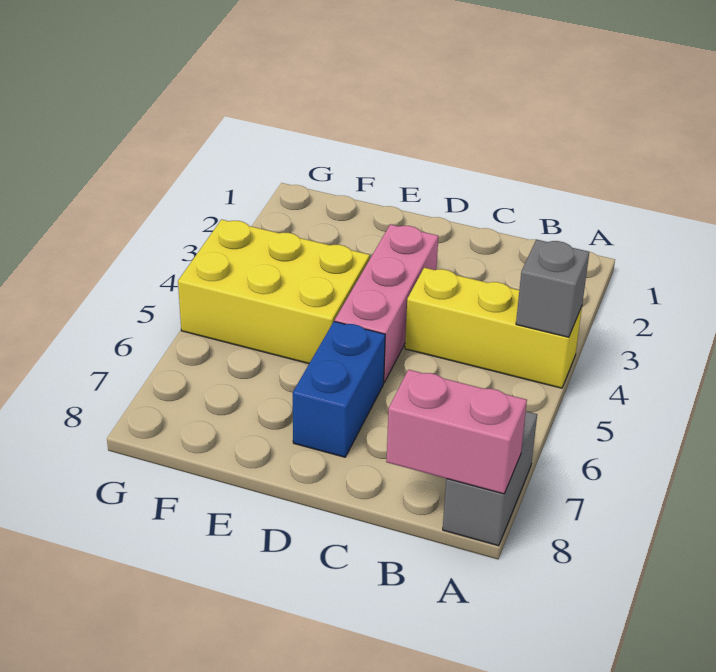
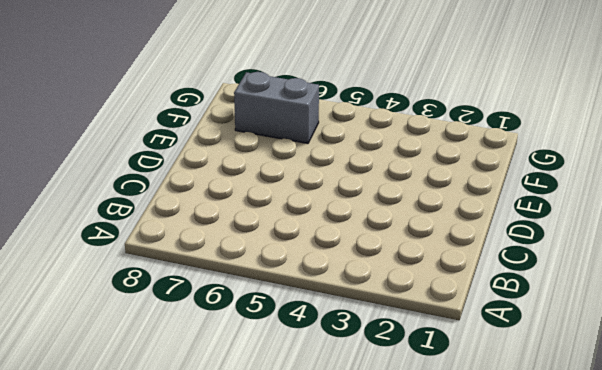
grey 1x2 brick [234,72,319,143] -> grey 1x2 brick moved to [443,411,537,546]
none -> yellow 1x3 brick [405,268,582,388]
none -> pink 1x3 brick [335,224,438,382]

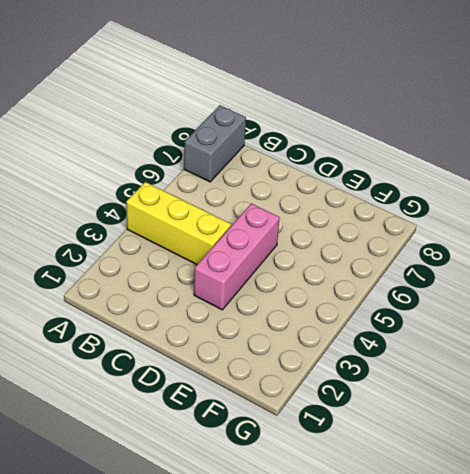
none -> blue 1x2 brick [293,321,385,457]
none -> yellow 2x3 brick [178,219,370,364]

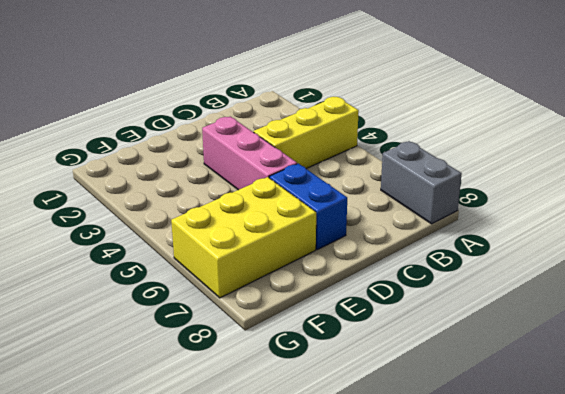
yellow 2x3 brick [171,177,316,298] -> yellow 2x3 brick moved to [178,219,370,364]
none -> grey 1x1 brick [516,240,589,337]
none -> pink 1x2 brick [386,370,527,494]

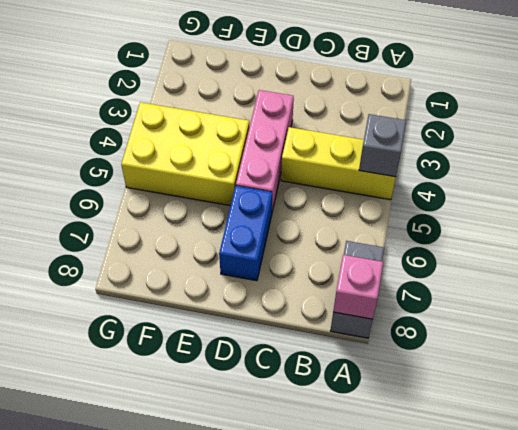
pink 1x1 brick [333,255,383,319] -> pink 1x2 brick [386,370,527,494]

